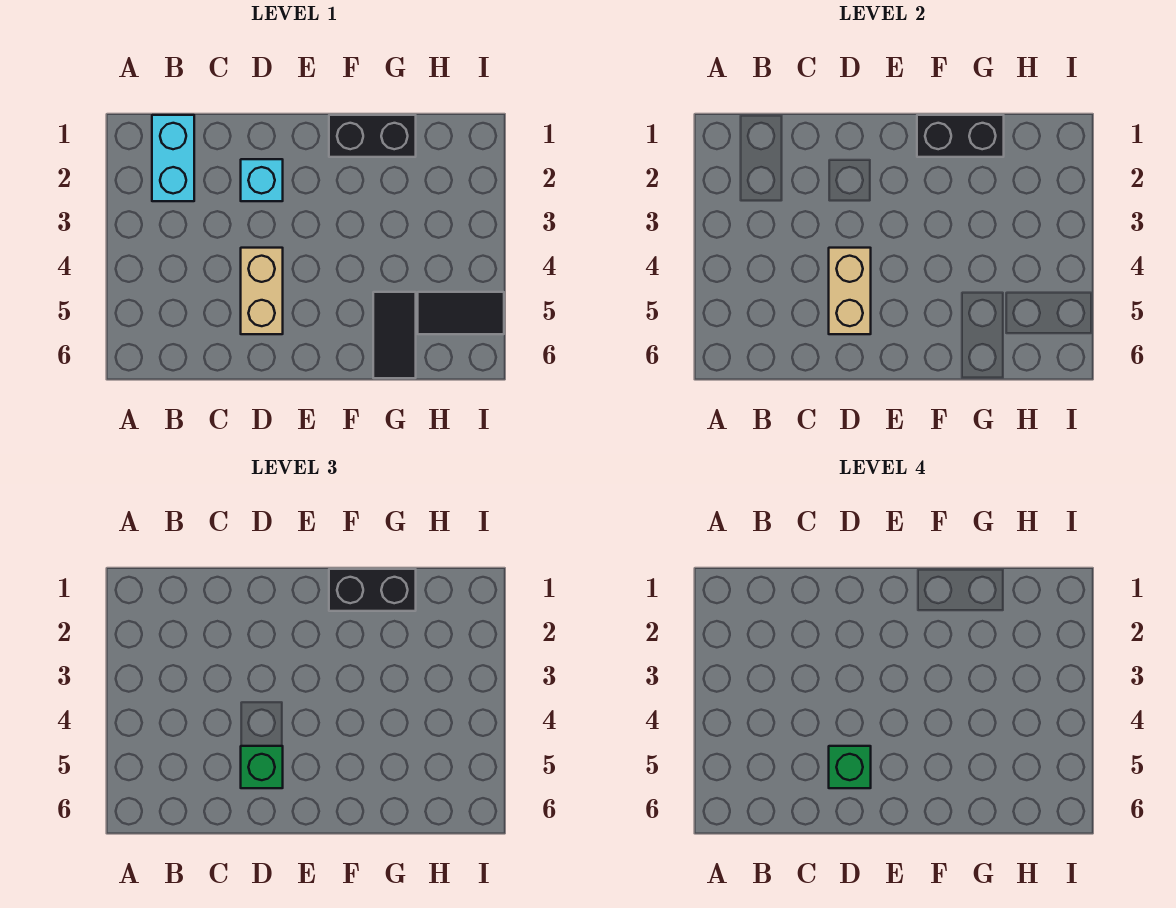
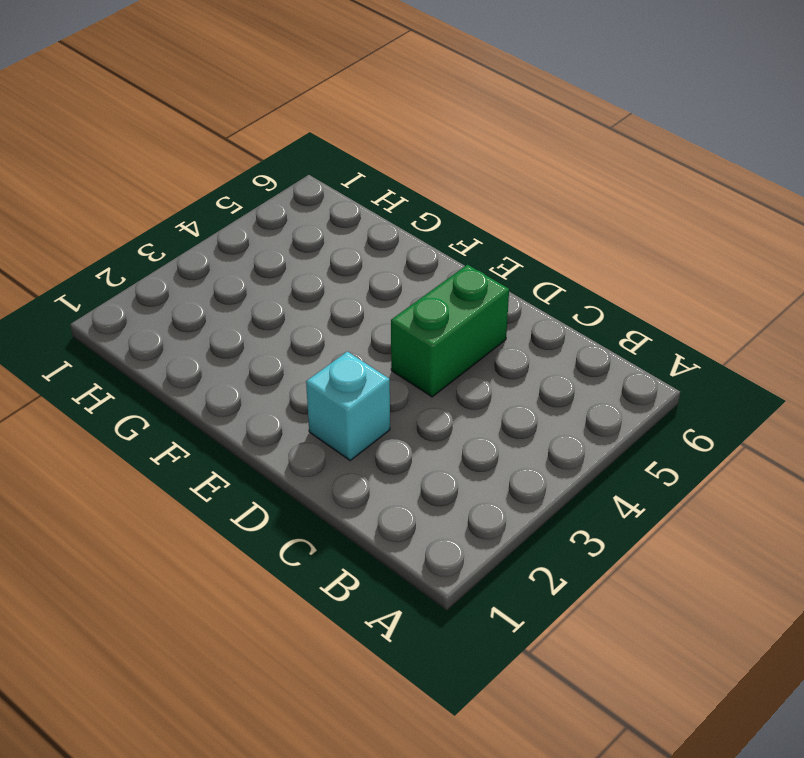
green 1x2 brick [391,265,509,397] -> tan 1x2 brick [241,248,283,334]
none -> cyan 1x2 brick [152,115,194,201]
none -> black 1x2 brick [329,115,416,157]

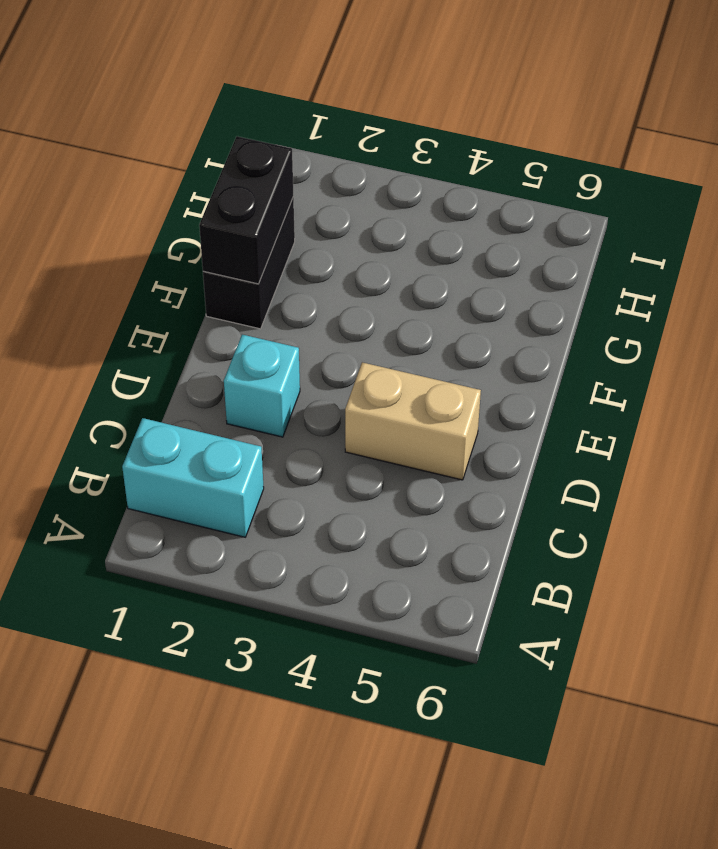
none -> black 1x2 tile [373,292,416,378]
none -> black 1x2 tile [418,292,504,334]

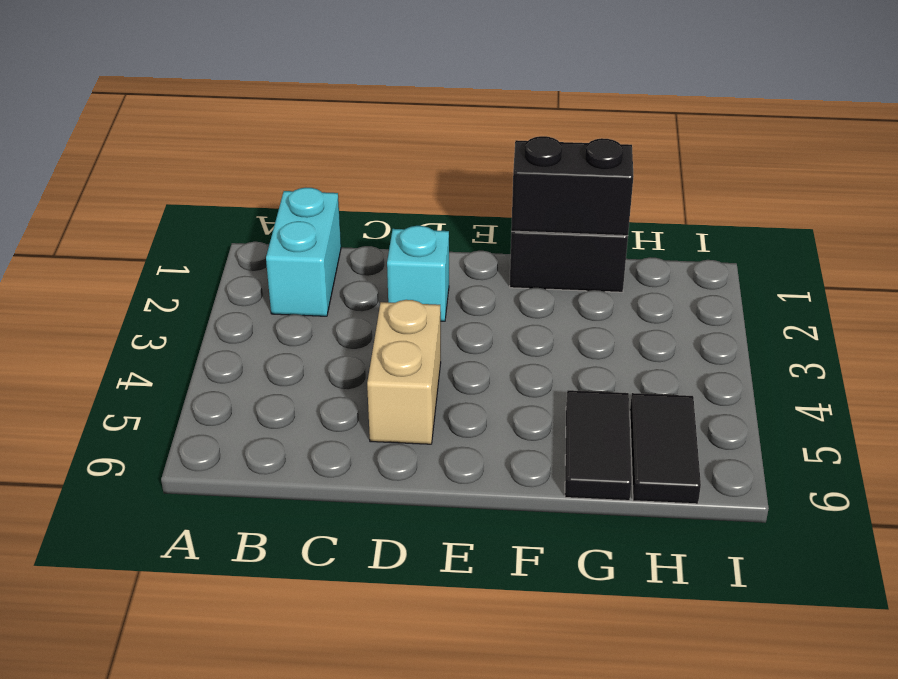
black 1x2 tile [630,393,701,504] -> black 1x2 tile turned to [418,292,504,334]
none -> tan 1x2 brick [829,248,871,334]
none -> green 1x1 brick [241,746,283,788]

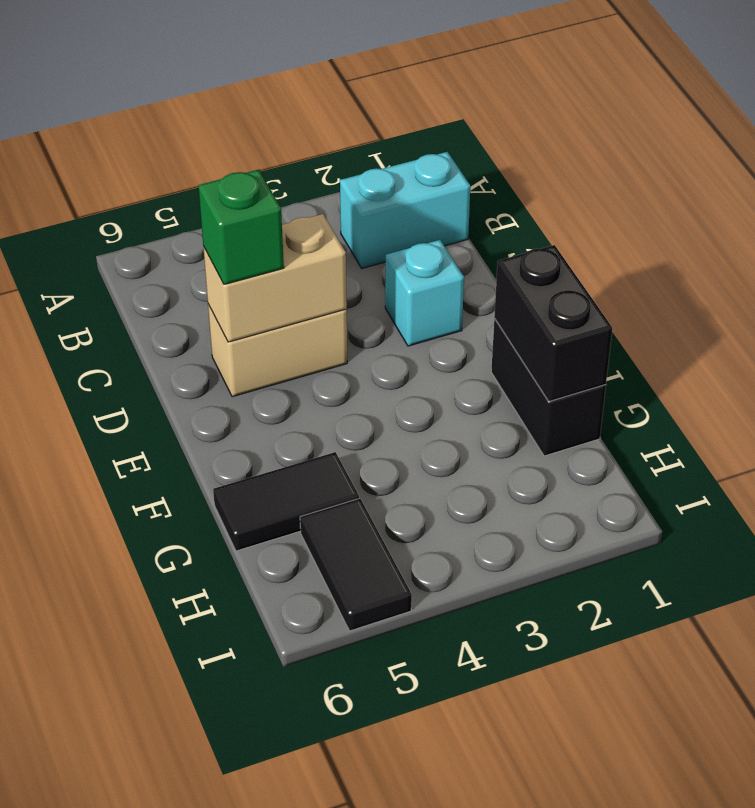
none -> black 1x2 brick [329,569,416,611]
none -> green 1x1 brick [829,746,871,788]

